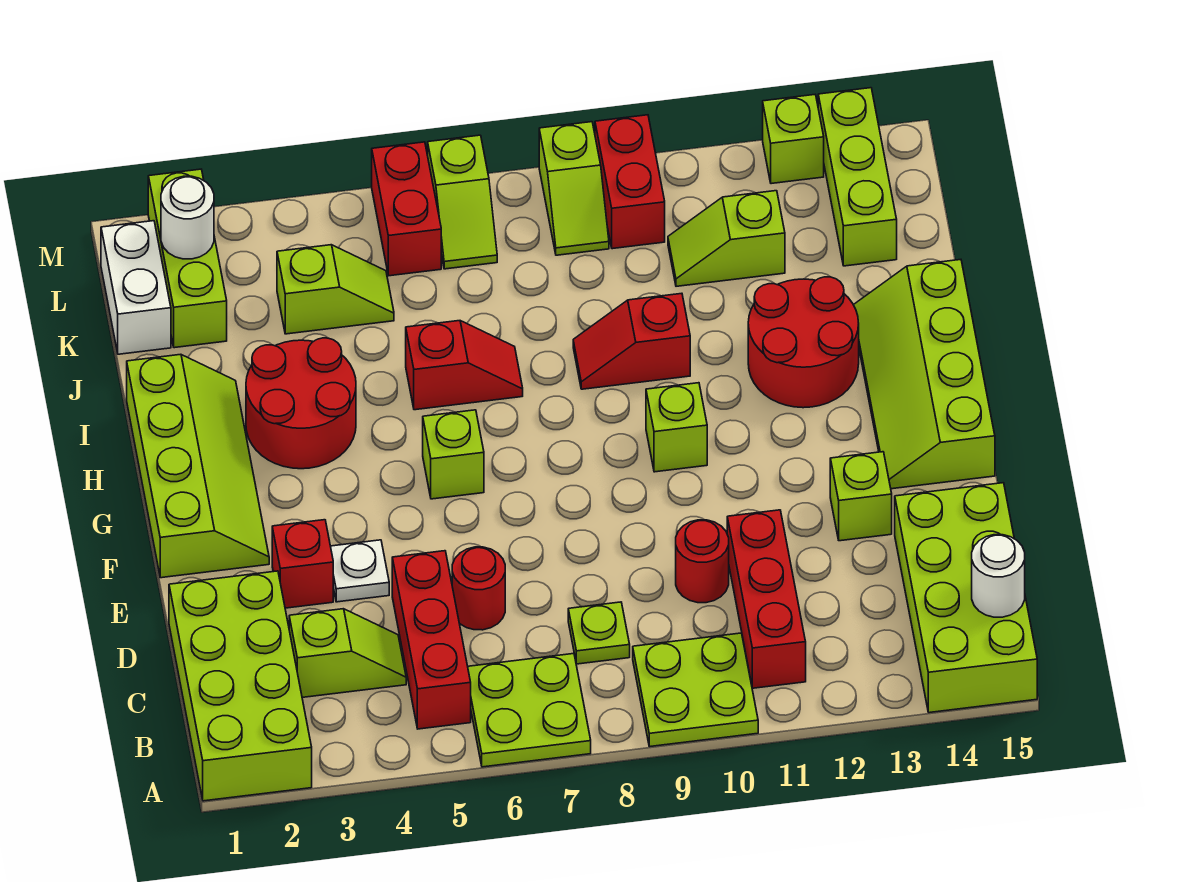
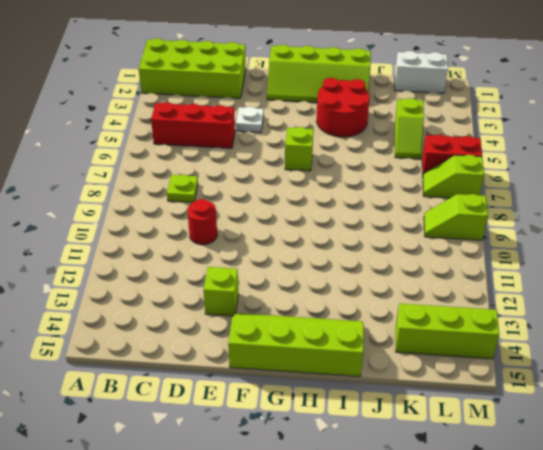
none -> lime 2x2 plate [468,654,591,767]
none -> lime 2x2 plate [633,633,758,747]
none -> lime 2x4 brick [895,483,1037,713]
none -> red 1x3 brick [727,510,806,688]

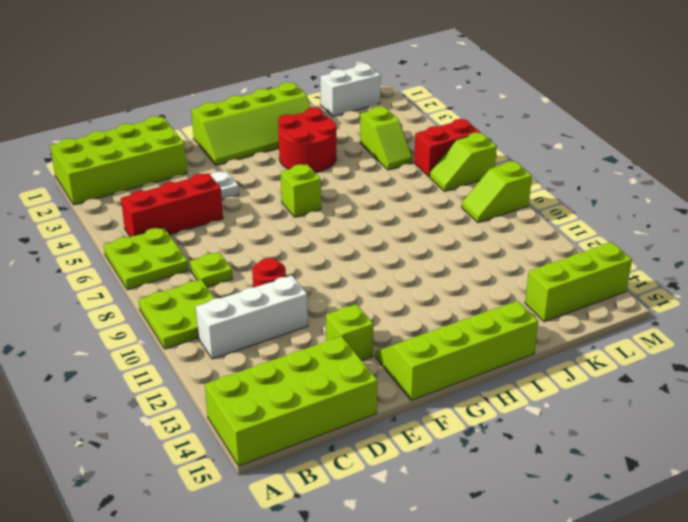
white 1x3 brick [196,275,308,359] -> red 1x3 brick [727,510,806,688]
none -> lime 1x2 slope [289,609,406,697]
none -> red 1x1 round brick [452,547,505,630]
none -> red 1x1 brick [272,520,333,608]
none -> lime 1x1 brick [646,383,707,472]

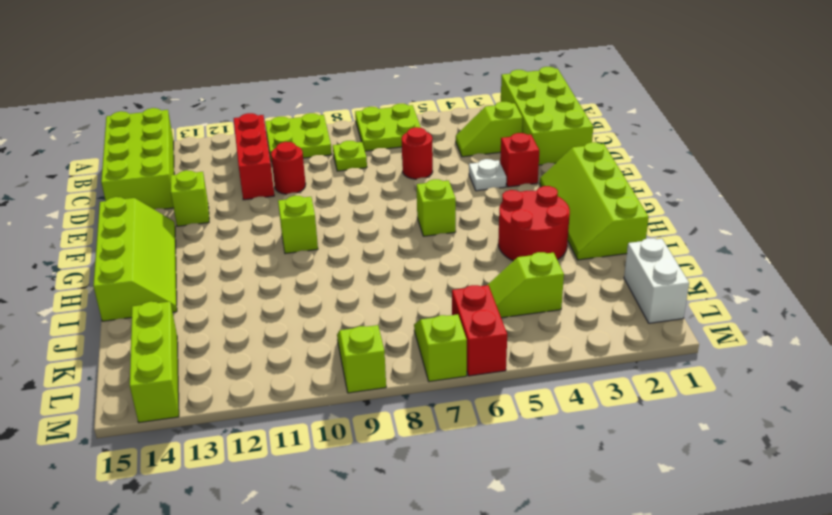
none -> red 1x3 brick [392,551,471,729]
none -> red 2x2 round brick [748,277,859,408]
none -> red 1x2 slope [406,321,523,410]
none -> red 1x2 slope [573,293,690,389]

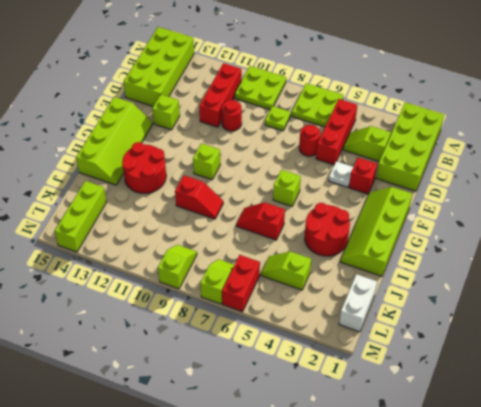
none -> lime 1x3 brick [148,169,227,348]
none -> lime 1x2 slope [668,191,785,286]
none -> red 1x2 brick [595,115,665,249]
none -> lime 1x1 brick [763,95,824,184]

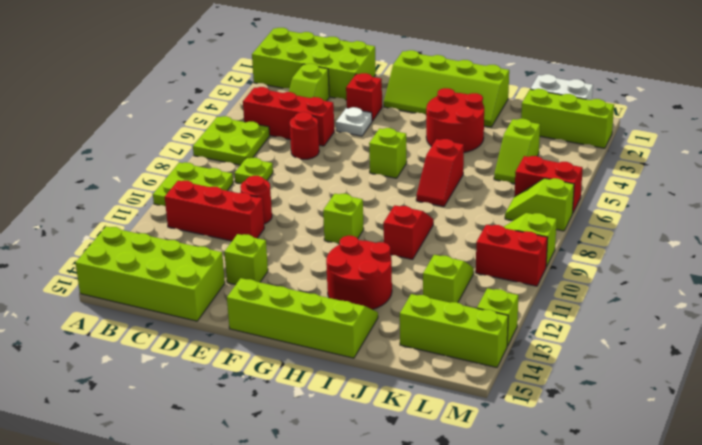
none -> white 1x1 round brick [972,535,1025,617]
none -> white 1x1 round brick [161,176,214,259]

